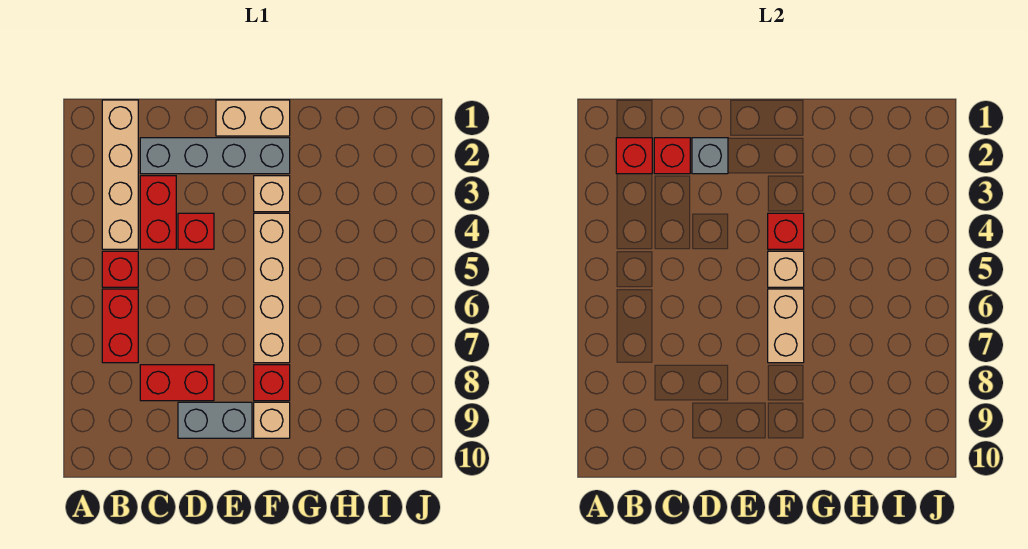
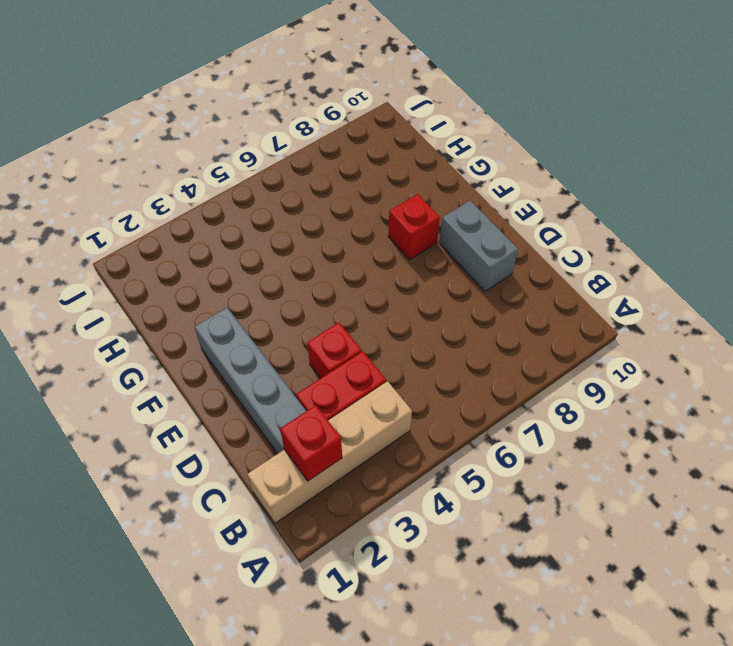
none -> red 1x1 brick [102,251,138,287]
none -> red 1x2 brick [102,289,138,363]
none -> red 1x2 brick [140,365,214,401]

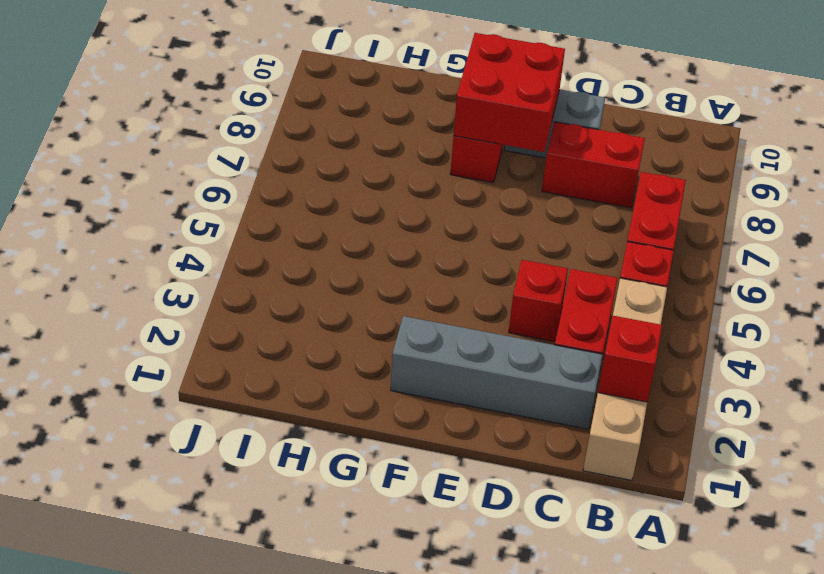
red 2x2 brick [454,33,565,152] -> none
none -> tan 1x2 brick [216,100,290,136]
none -> tan 1x1 brick [254,176,290,212]
none -> tan 1x4 brick [254,213,290,363]

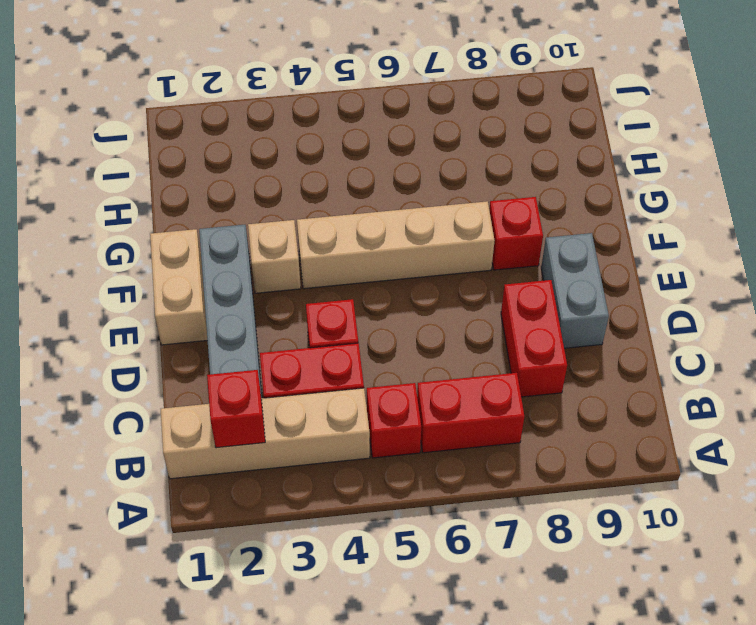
none -> tan 1x1 brick [254,402,290,438]
none -> red 1x1 brick [654,138,690,174]
none -> grey 1x1 brick [692,138,728,174]

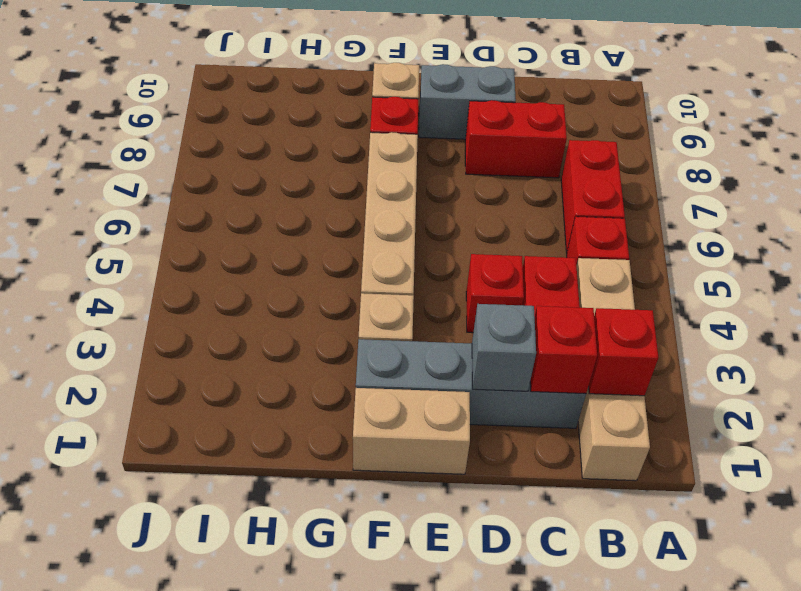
none -> red 1x1 brick [768,213,804,249]
none -> tan 1x1 brick [768,251,804,287]
none -> tan 1x2 brick [768,289,804,363]

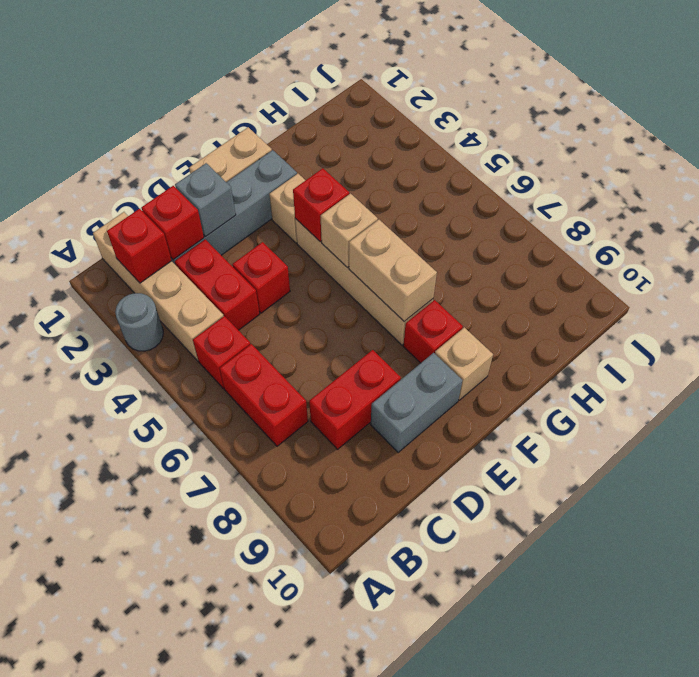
grey 1x1 round brick [115,293,163,351] -> none

